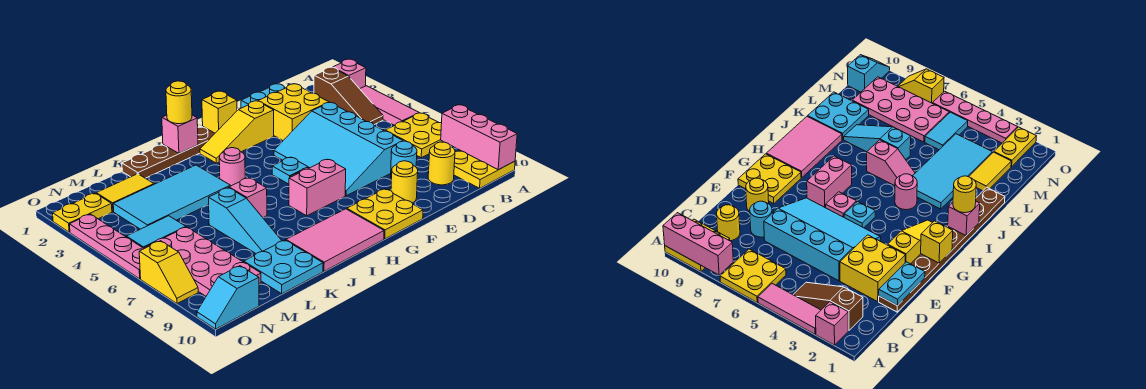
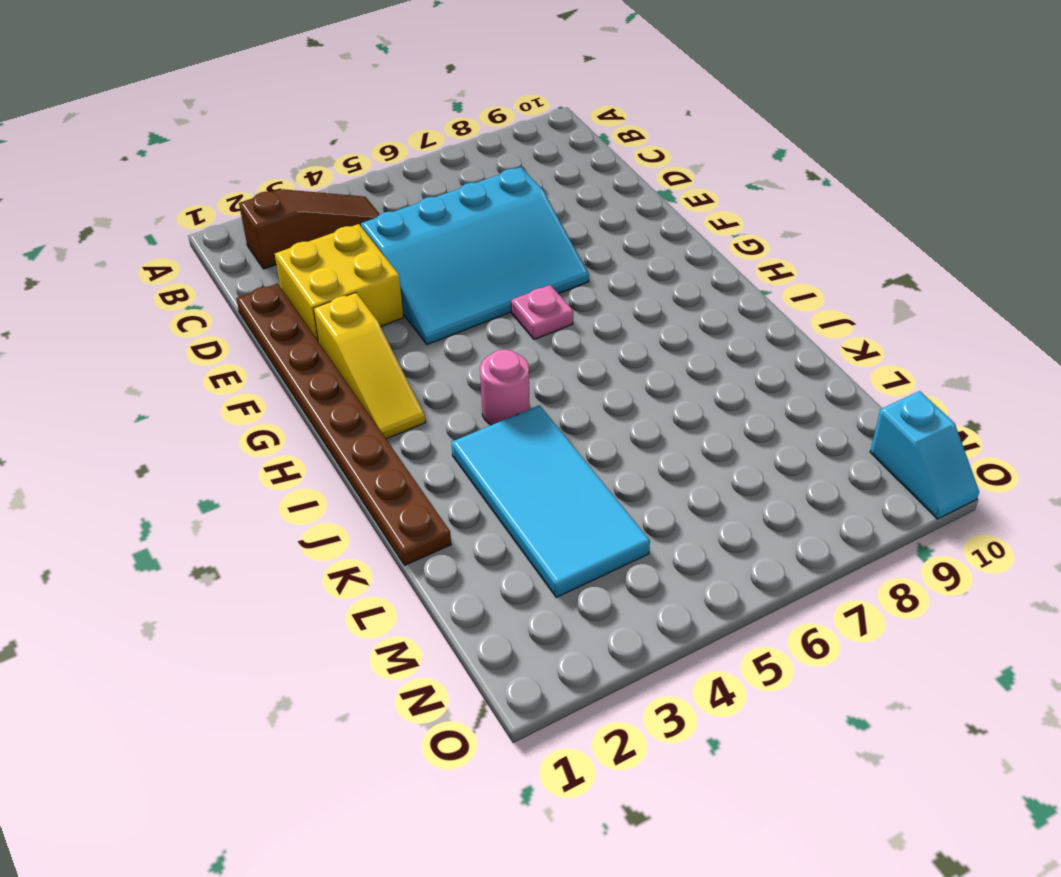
none -> pink 1x1 brick [333,59,366,89]
none -> pink 1x3 tile [360,86,419,125]
none -> yellow 2x2 plate [385,113,443,158]
none -> yellow 2x2 plate [454,150,515,188]

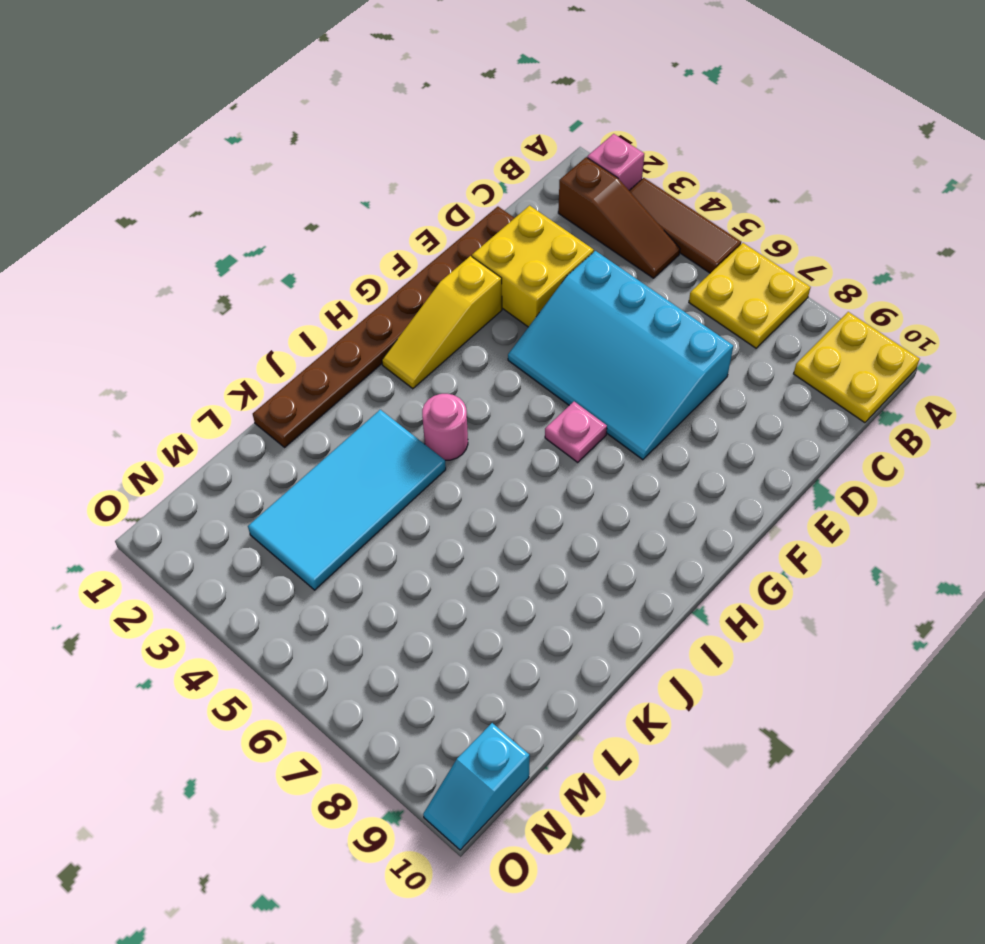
brown 1x3 tile [629,178,741,273] -> pink 1x3 tile [360,86,419,125]
none -> yellow 1x1 round brick [428,142,455,185]
none -> cyan 1x1 round brick [391,141,417,179]
none -> yellow 1x1 round brick [391,161,418,203]
none -> yellow 2x2 plate [347,189,423,239]

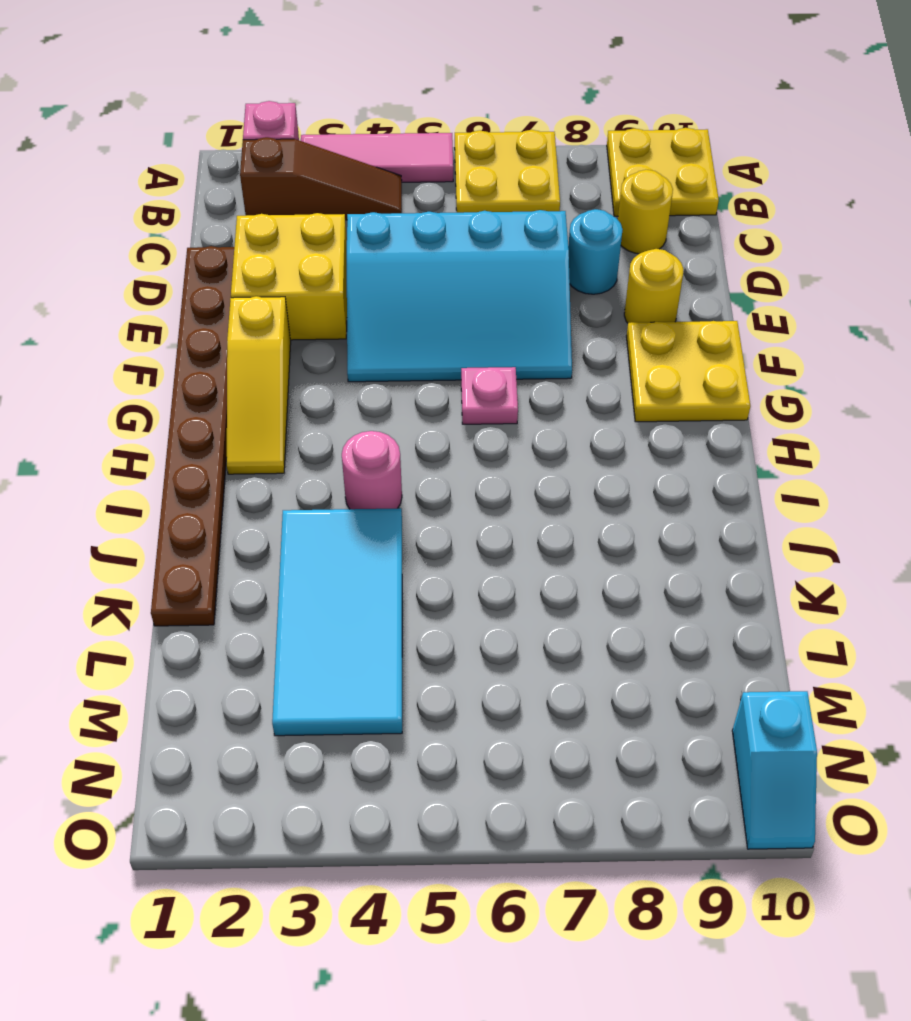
none -> cyan 1x1 plate [272,157,308,184]
none -> pink 1x2 brick [289,159,346,216]
none -> pink 2x3 tile [286,209,384,271]
none -> pink 1x2 slope [228,178,267,218]

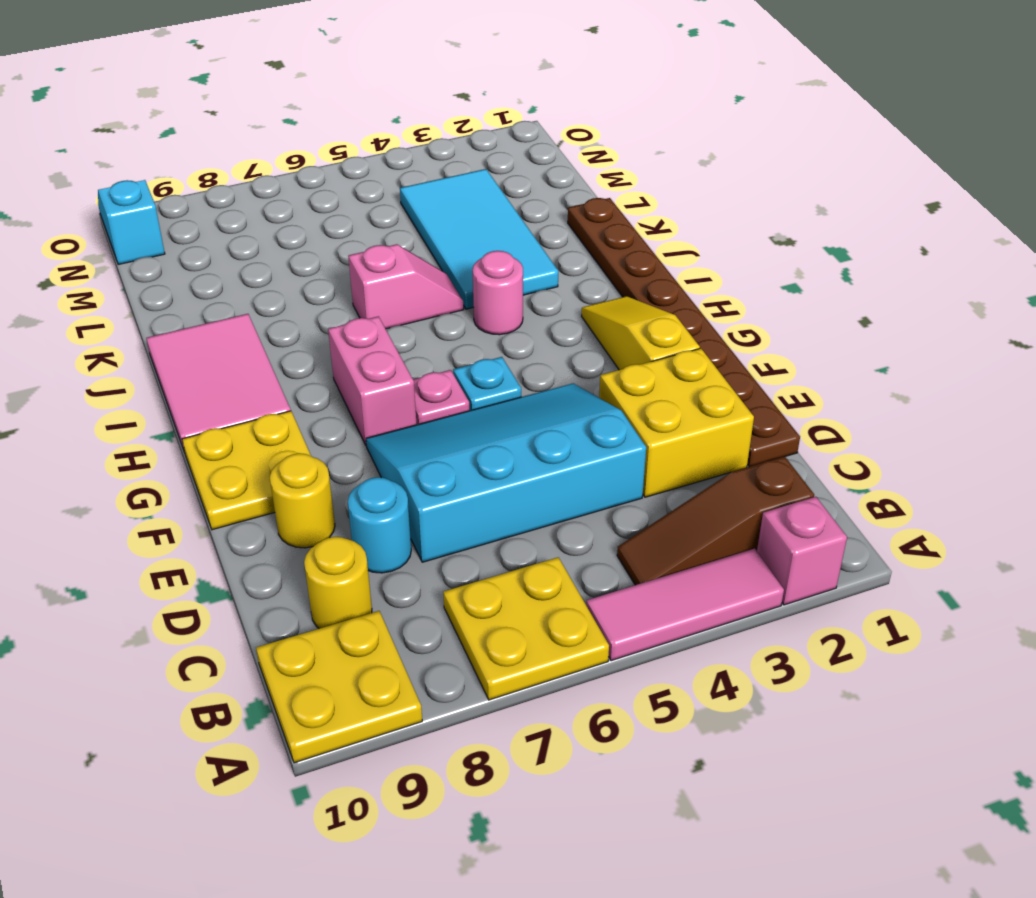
none -> cyan 1x3 slope [209,188,282,254]
none -> cyan 2x2 plate [244,240,323,294]
none -> yellow 1x2 tile [96,174,154,212]
none -> cyan 1x2 tile [126,216,186,248]

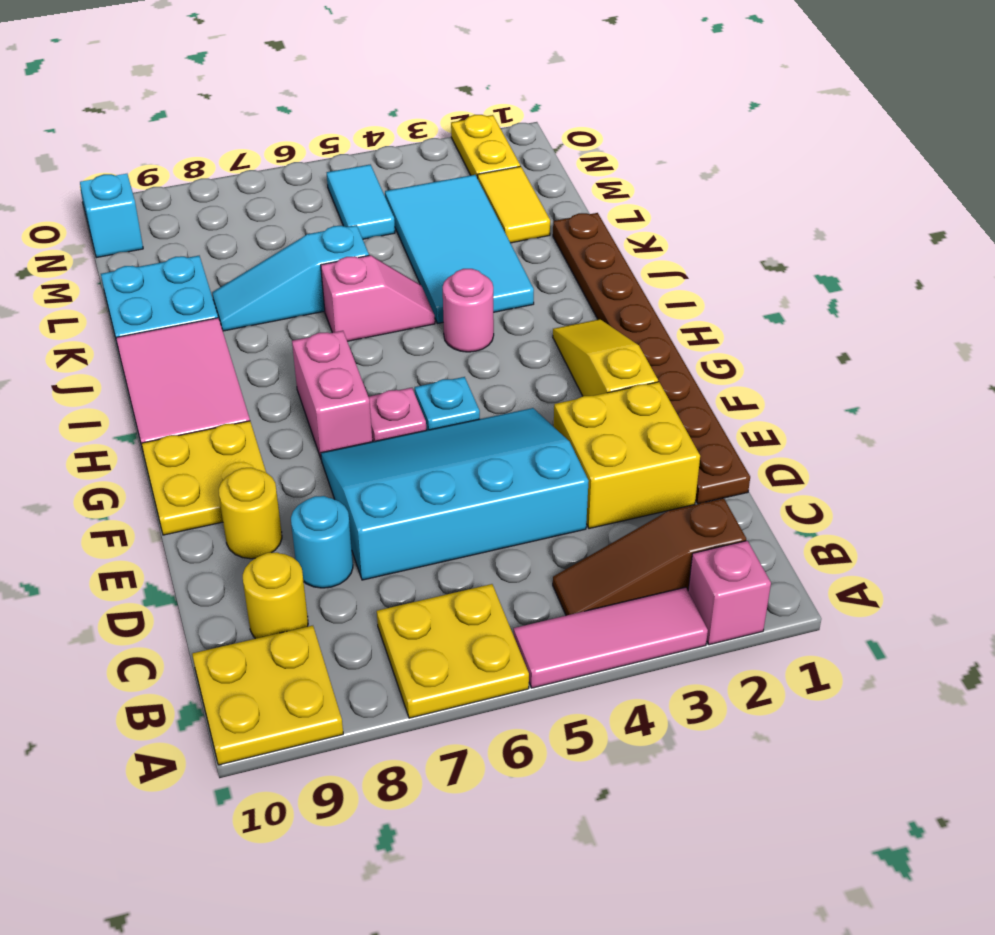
none -> pink 2x4 plate [145,227,261,296]
none -> pink 1x4 plate [69,214,144,279]
none -> yellow 1x2 slope [139,241,198,303]
none -> pink 1x3 brick [441,105,517,170]

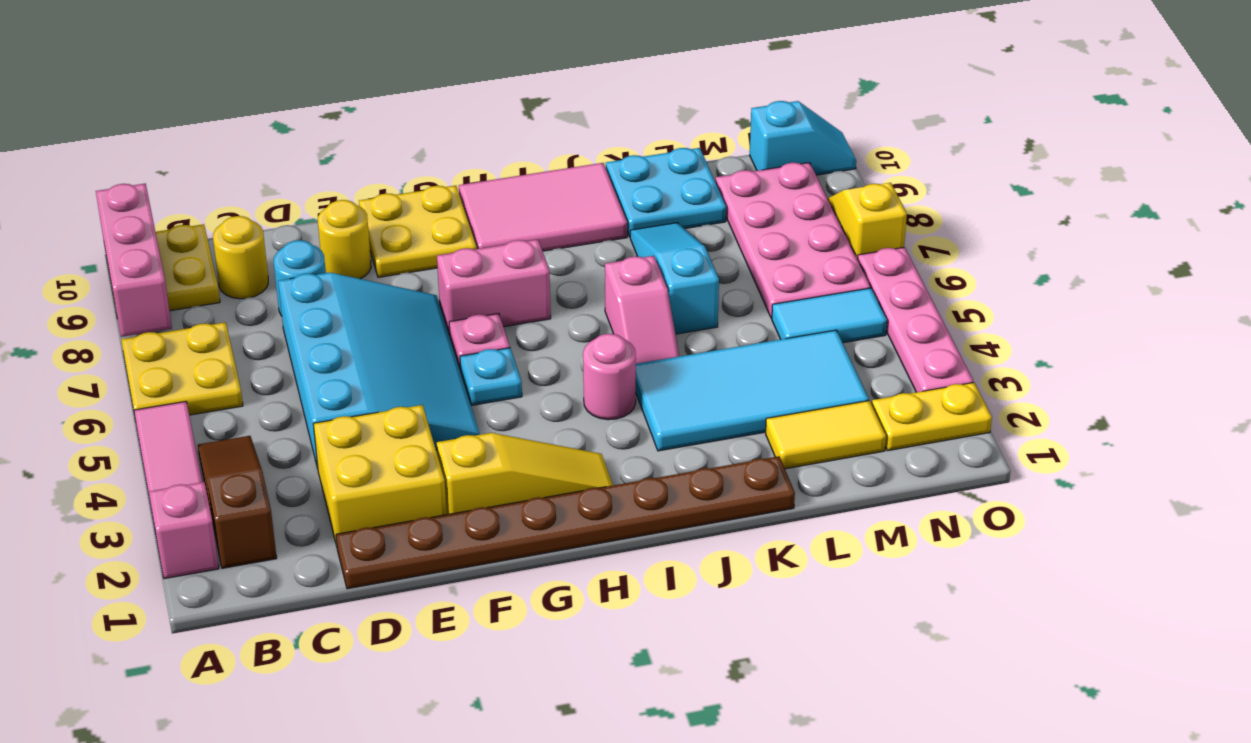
none -> cyan 1x2 plate [241,84,285,108]
none -> yellow 1x1 brick [202,91,237,133]
none -> pink 1x1 brick [162,115,198,154]
none -> yellow 1x1 round brick [166,81,192,124]

